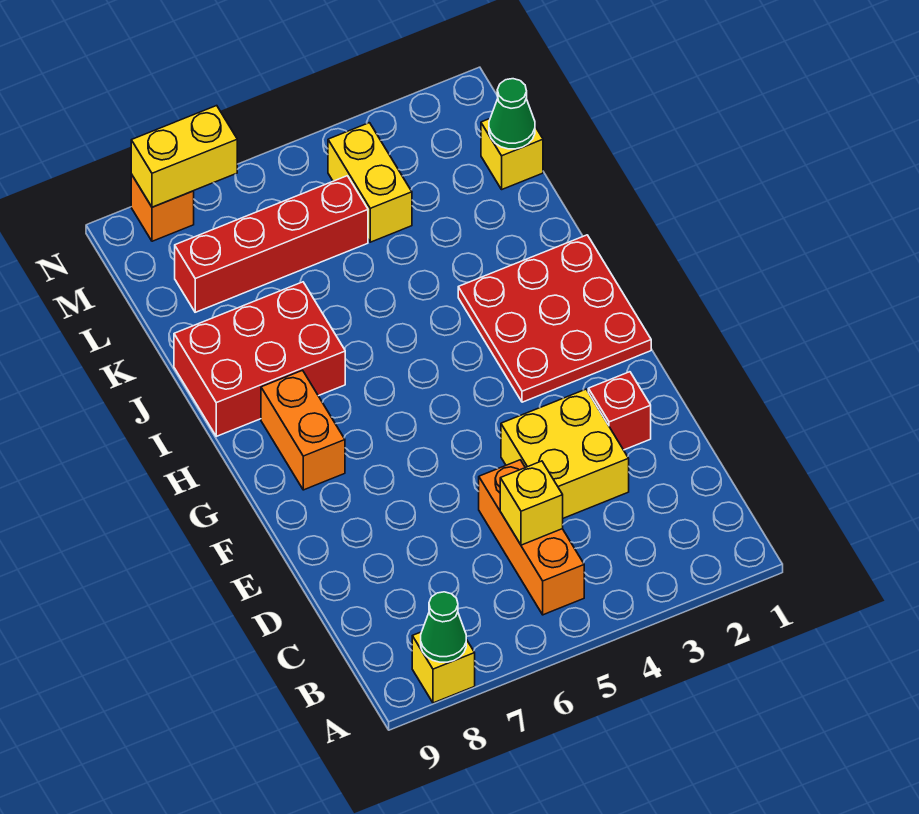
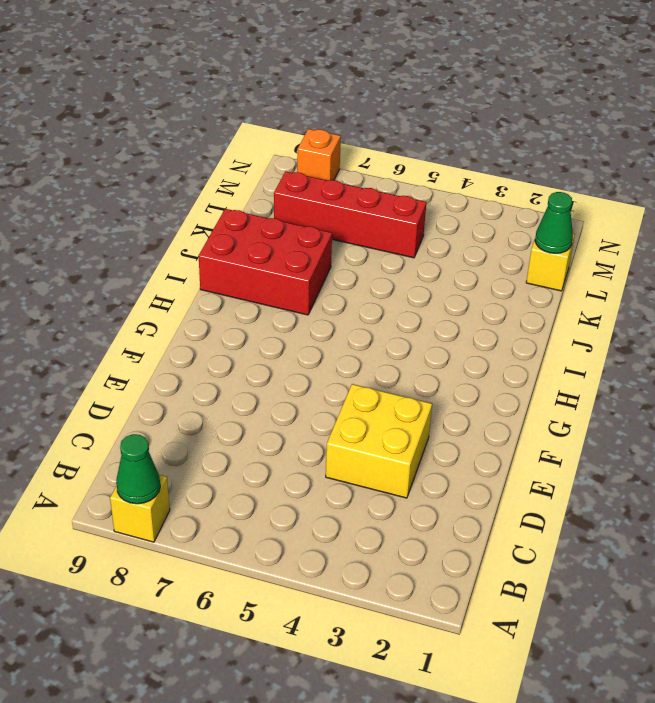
none -> orange 1x3 brick [479,460,584,615]
none -> red 1x1 brick [588,372,651,450]
none -> red 3x3 plate [458,235,651,402]

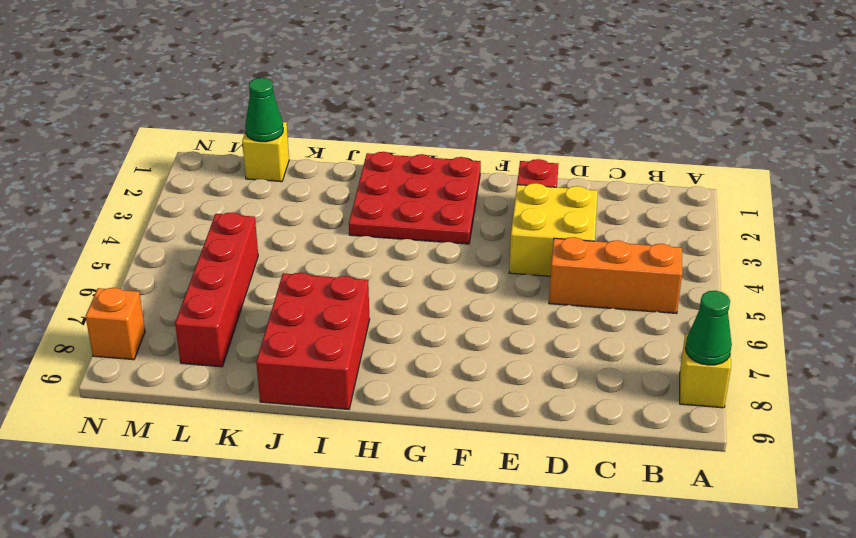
none -> orange 1x2 brick [261,370,345,490]
none -> yellow 1x2 brick [328,123,412,242]
none -> yellow 1x1 brick [500,461,563,545]

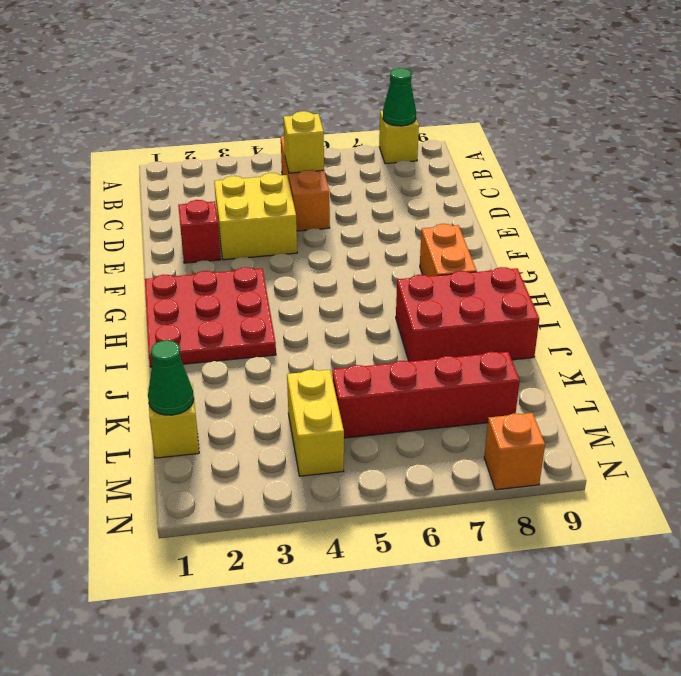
none -> yellow 1x2 brick [131,106,237,207]

